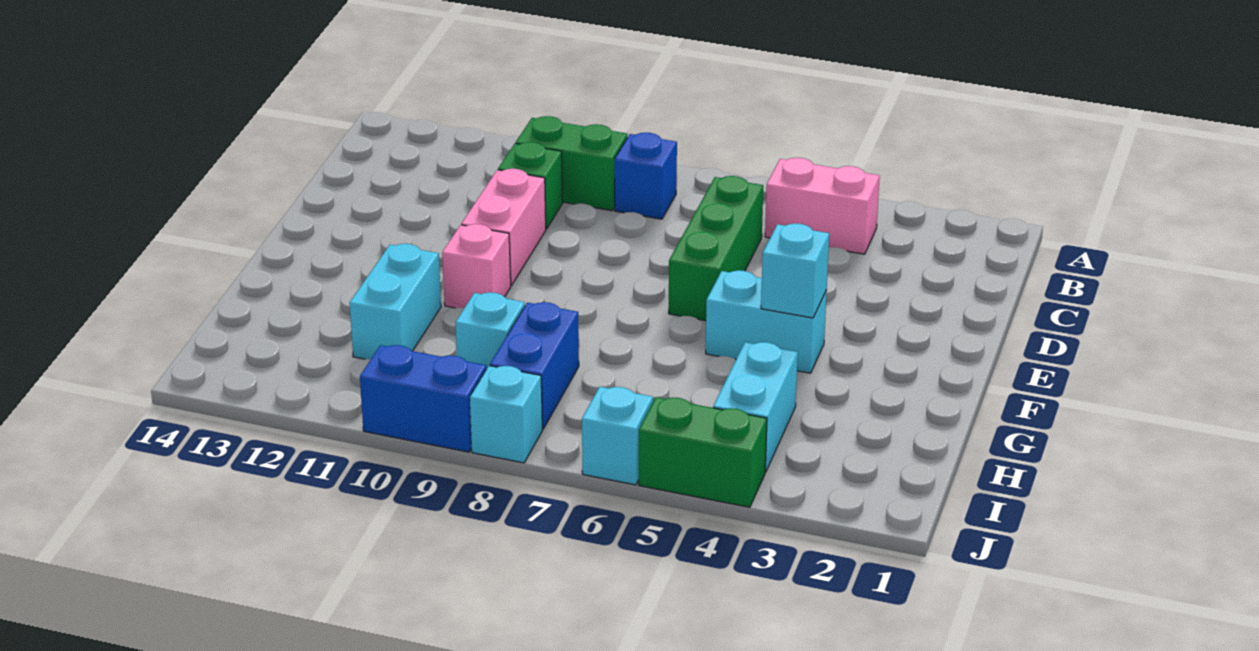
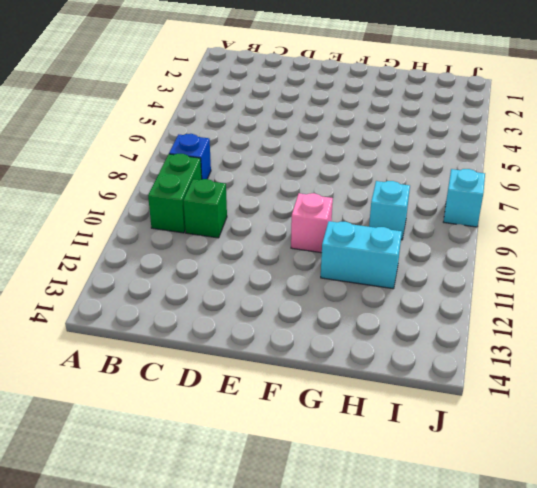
none -> pink 1x2 brick [765,158,880,254]
none -> green 1x3 brick [669,176,763,321]
none -> pink 1x2 brick [461,169,546,285]

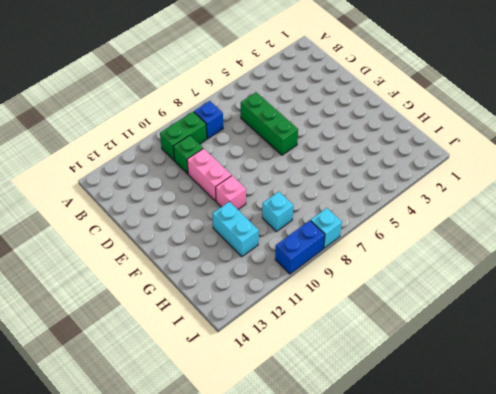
none -> pink 1x2 brick [765,158,880,254]
none -> cyan 1x2 brick [706,270,827,373]
none -> cyan 1x2 brick [713,342,798,472]

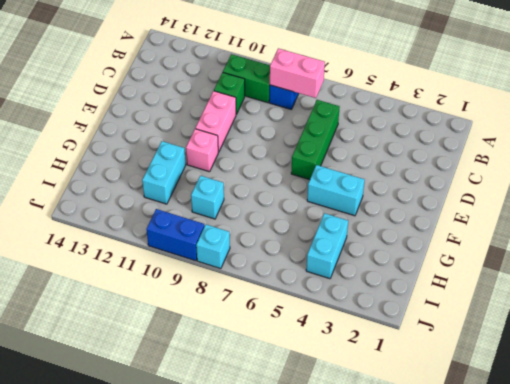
pink 1x2 brick [270,48,325,98] -> pink 1x2 brick moved to [765,158,880,254]
none -> blue 1x2 brick [490,302,579,429]
none -> green 1x2 brick [639,397,767,507]
none -> cyan 1x1 brick [582,387,653,485]

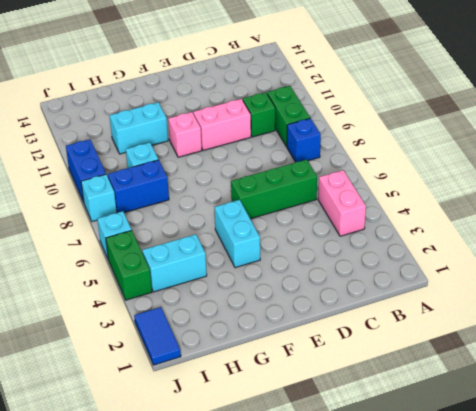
blue 1x2 tile [134,307,181,365] -> none
none -> cyan 1x1 brick [761,223,829,318]

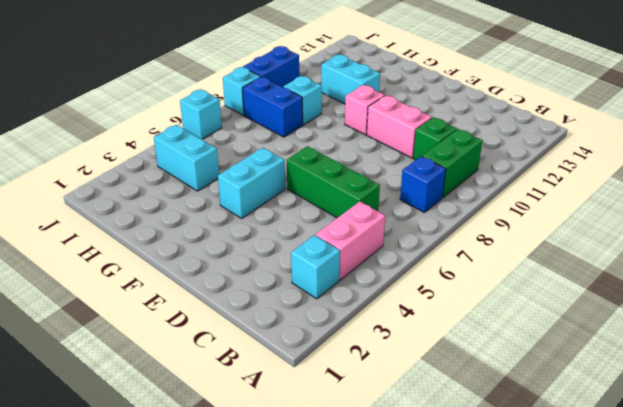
cyan 1x1 brick [291,235,340,299] -> cyan 1x1 brick moved to [761,223,829,318]
none -> green 1x2 brick [639,397,767,507]

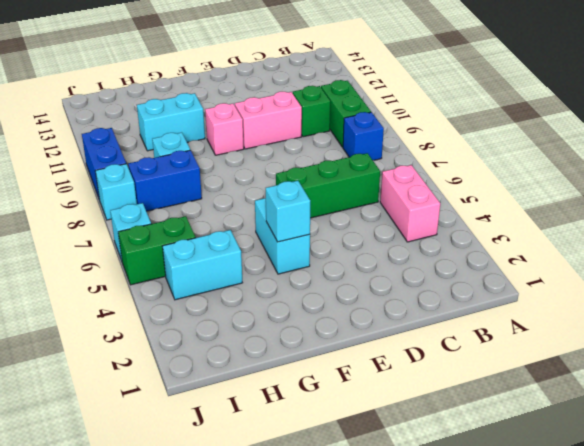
green 1x2 brick [118,216,196,285] -> green 1x2 brick turned to [639,397,767,507]

